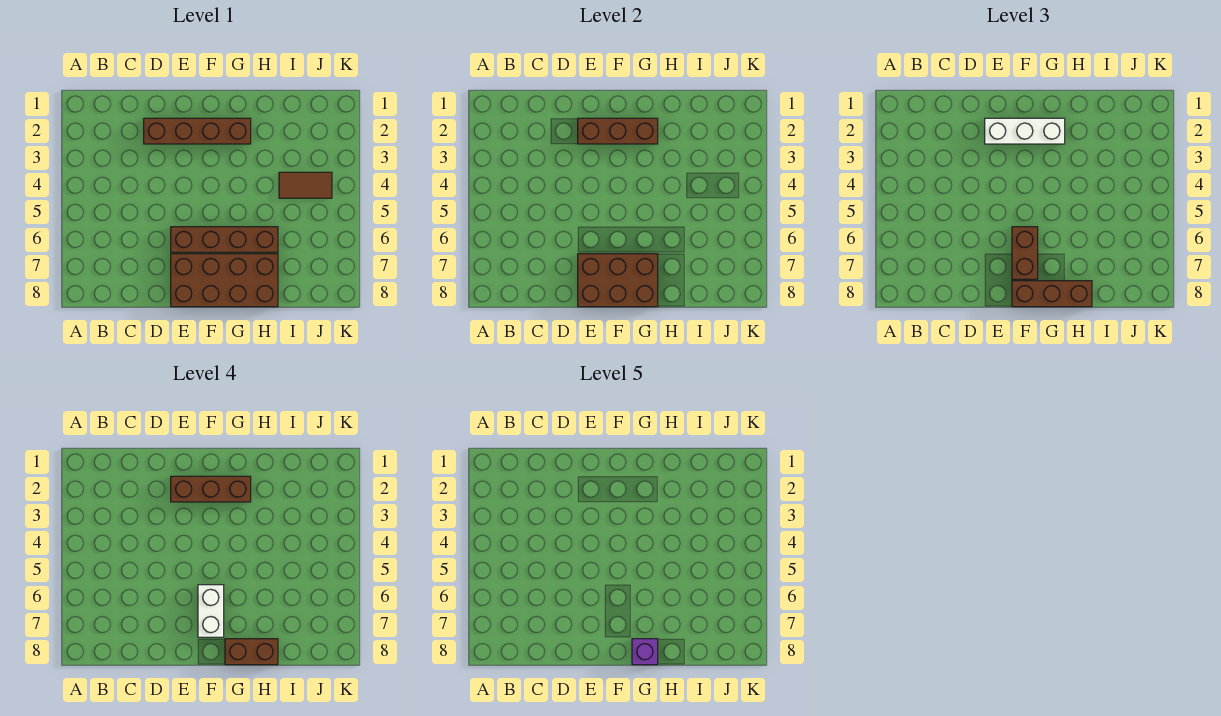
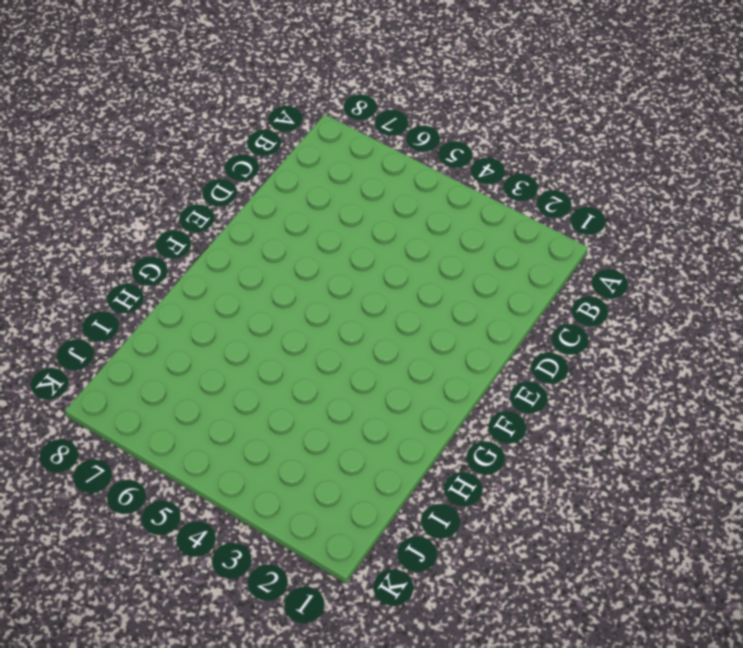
none -> brown 1x4 brick [144,118,251,144]
none -> brown 1x4 brick [171,227,278,252]
none -> brown 2x4 brick [171,254,278,307]

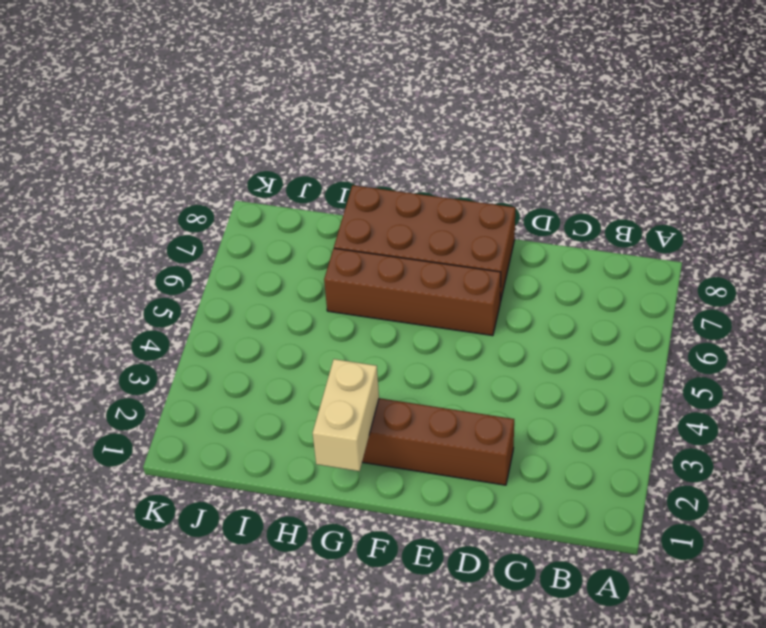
tan 1x2 brick [313,359,379,471] -> brown 1x3 brick [578,118,658,144]
none -> brown 1x2 tile [279,172,332,198]
none -> brown 2x3 brick [578,254,658,307]
none -> white 1x3 brick [985,118,1065,144]

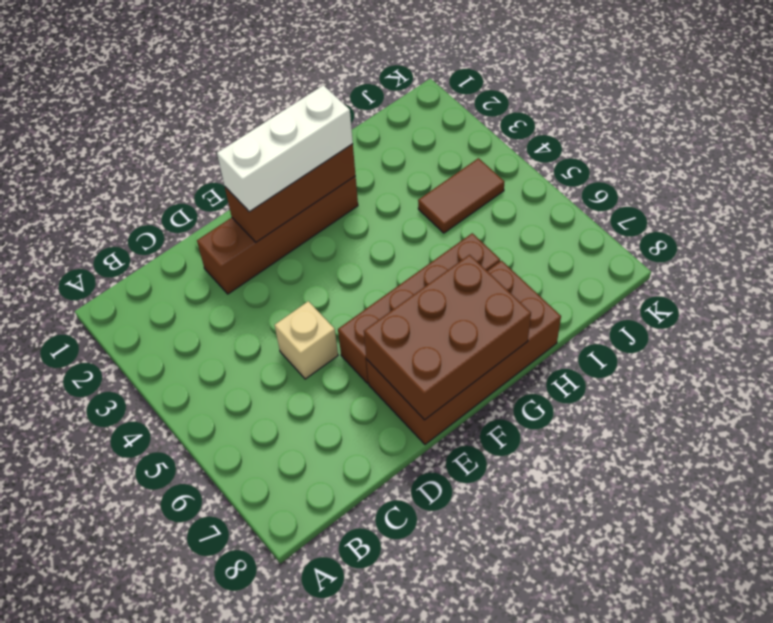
tan 1x1 brick [275,301,338,379] -> none
none -> brown 1x2 brick [1012,227,1038,279]
none -> brown 1x3 brick [1012,281,1092,307]
none -> brown 1x3 brick [171,476,251,502]

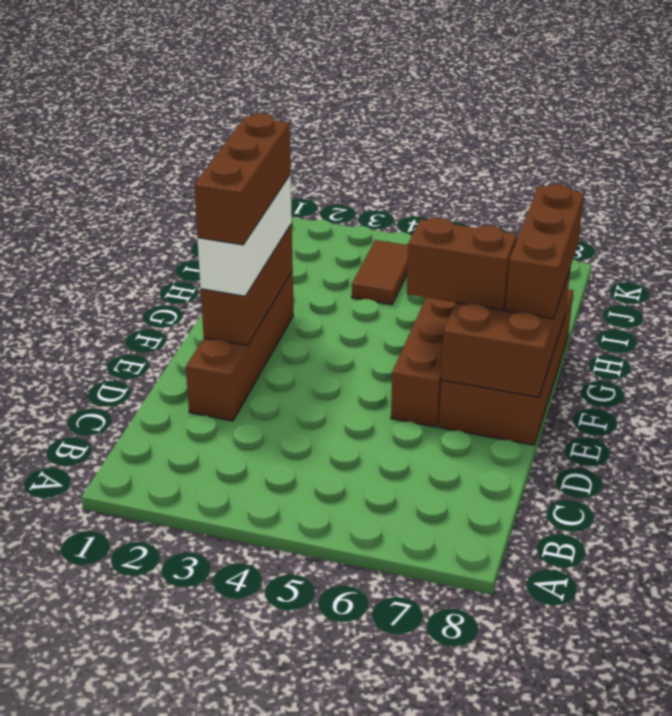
none -> white 1x2 brick [198,585,224,637]
none -> brown 1x2 brick [225,639,278,665]
none -> purple 1x1 brick [632,639,658,665]

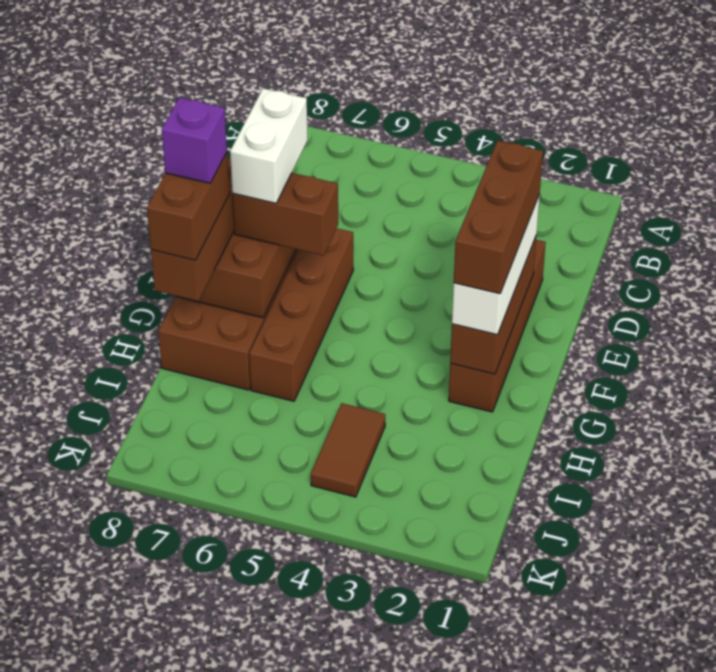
white 1x2 brick [230,88,308,203] -> white 1x2 brick turned to [198,585,224,637]

